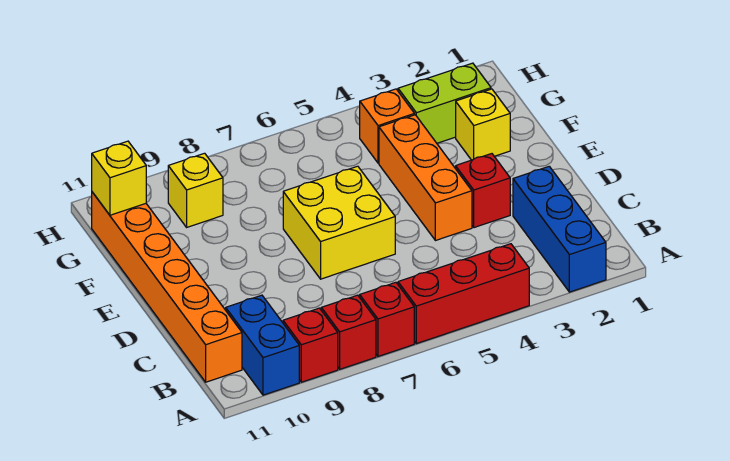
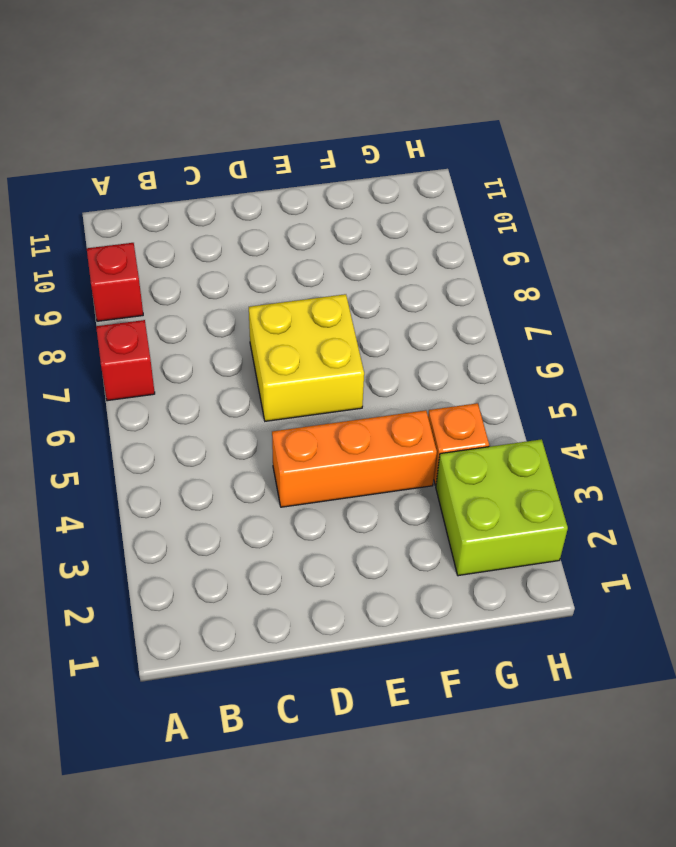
lime 2x2 brick [436,439,568,576] -> lime 1x2 brick [398,63,491,143]
none -> blue 1x3 brick [513,166,606,292]
none -> red 1x3 brick [398,244,529,344]
none -> red 1x1 brick [321,295,376,369]

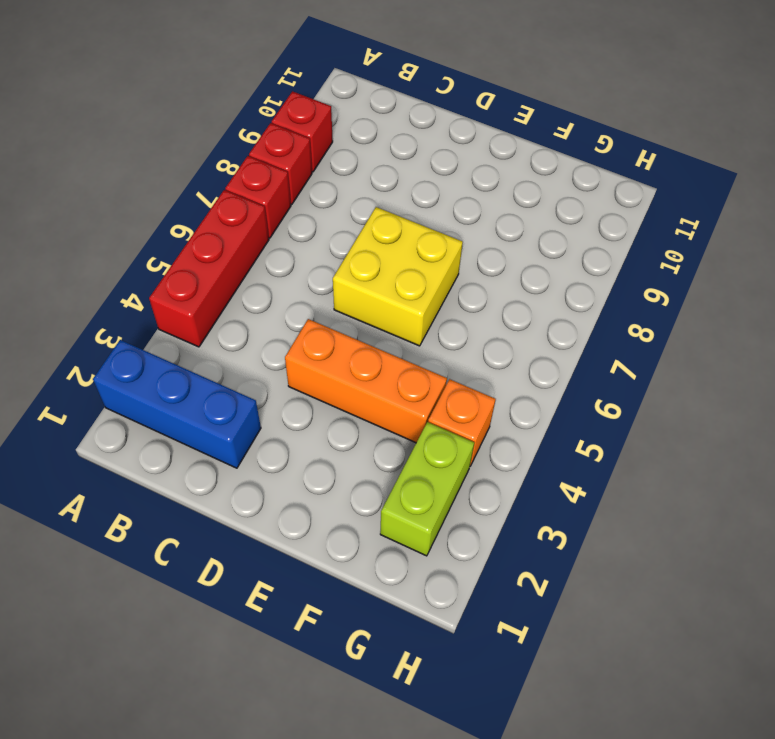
none -> blue 1x2 brick [226,295,299,395]
none -> orange 1x6 brick [92,192,242,382]
none -> red 1x1 brick [456,154,510,228]

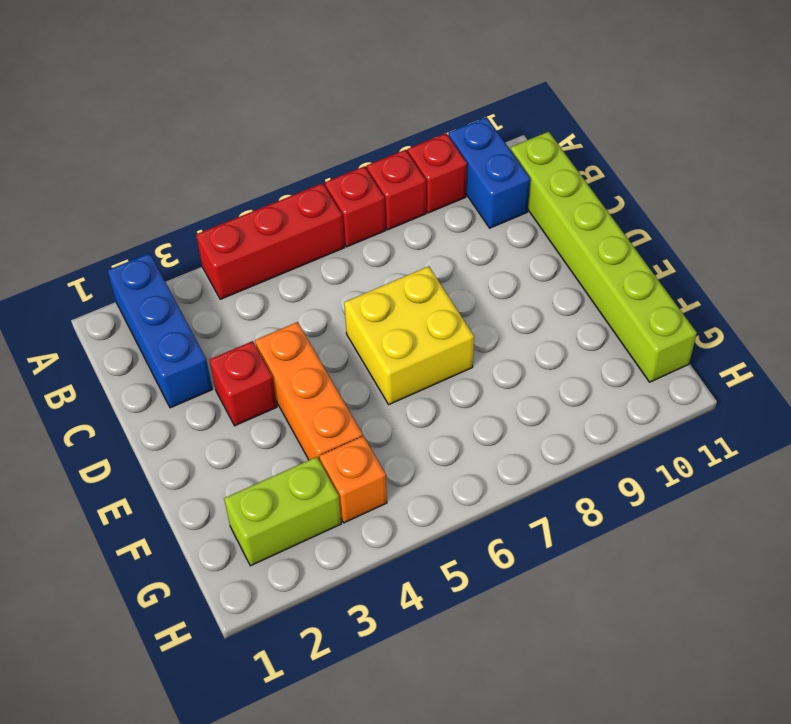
lime 1x6 brick [511,132,697,382] -> orange 1x6 brick [92,192,242,382]
none -> yellow 1x1 brick [456,89,510,160]
none -> yellow 1x1 brick [168,153,223,227]
none -> yellow 1x1 brick [92,141,146,215]

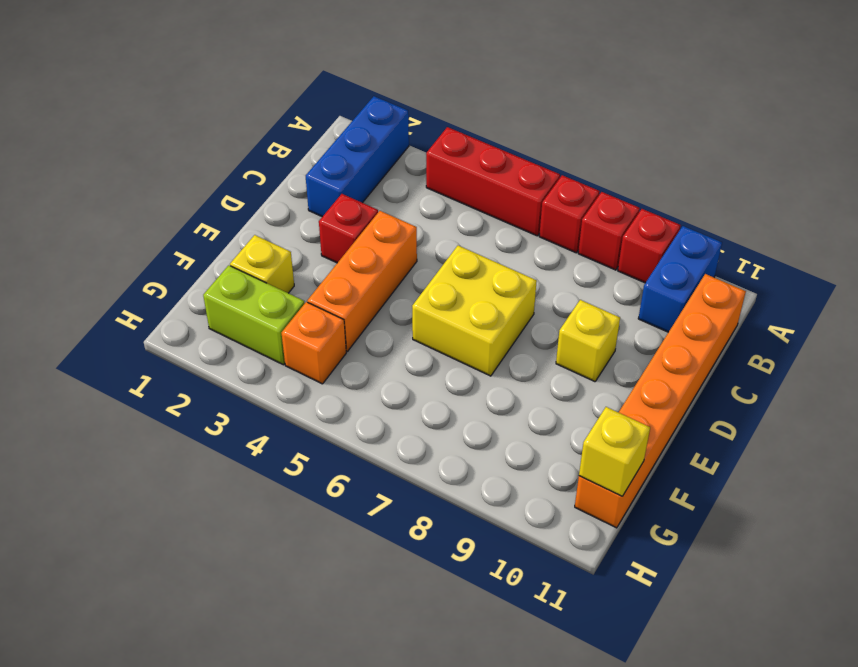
yellow 1x1 brick [556,300,620,382] -> yellow 1x1 brick moved to [168,153,223,227]

